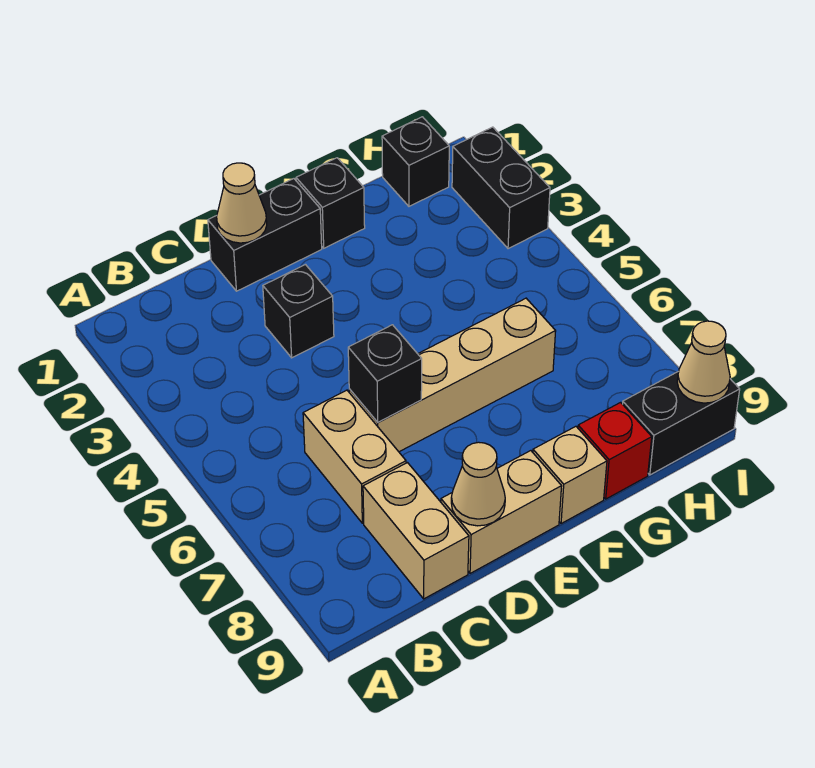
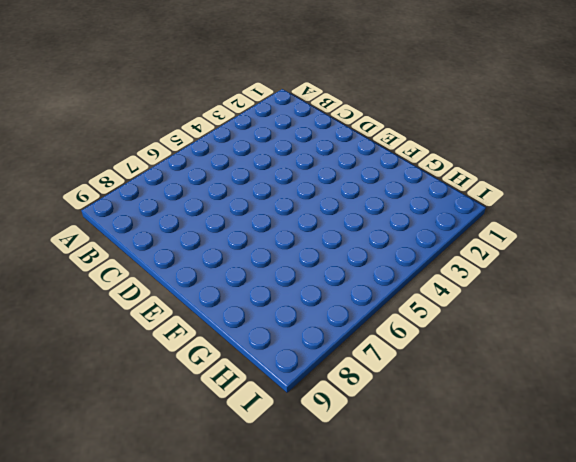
none -> tan 1x2 brick [303,390,406,523]
none -> tan 1x2 brick [363,463,469,599]
none -> black 1x2 brick [208,179,322,291]

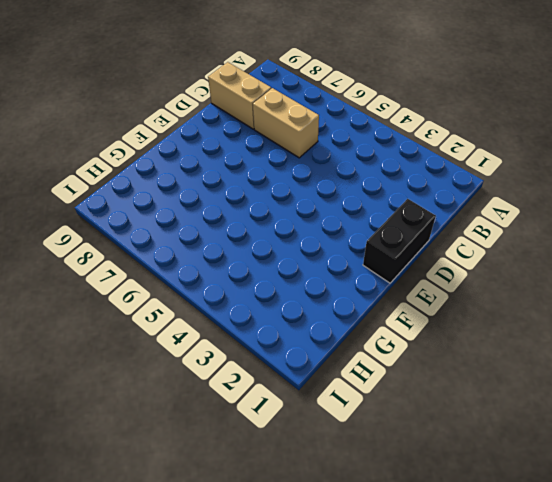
none -> black 1x1 brick [263,265,334,358]
none -> tan 1x4 brick [349,298,556,452]
none -> tan 1x2 brick [441,451,562,573]

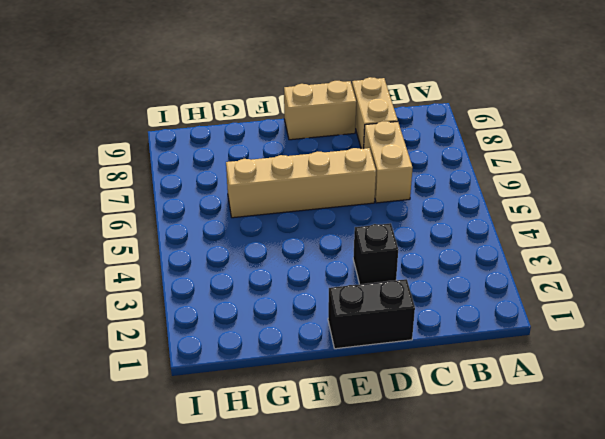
none -> black 1x1 brick [296,158,365,248]
none -> tan 1x1 brick [533,426,607,524]
none -> red 1x1 brick [578,402,652,499]

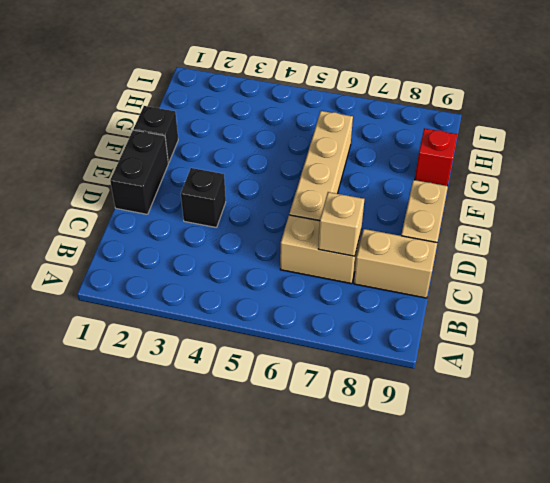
tan 1x1 brick [318,192,364,256] -> tan 1x1 brick moved to [533,426,607,524]
none -> black 1x1 brick [382,117,449,206]
none -> black 1x2 brick [623,371,740,475]
none -> black 1x2 brick [452,127,550,249]

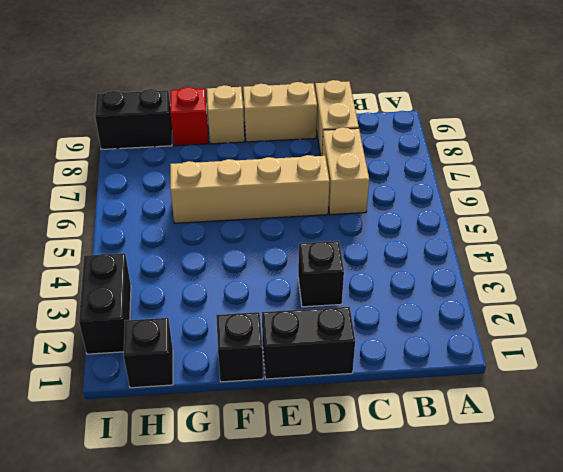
none -> tan 1x1 cone [217,163,267,243]
none -> black 1x1 brick [348,325,422,422]
none -> tan 1x1 cone [451,442,505,526]

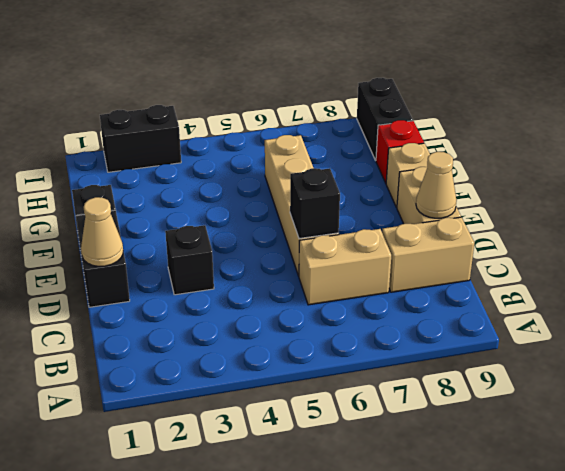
none -> black 1x1 brick [382,117,449,206]
none -> tan 1x1 cone [677,321,730,403]

